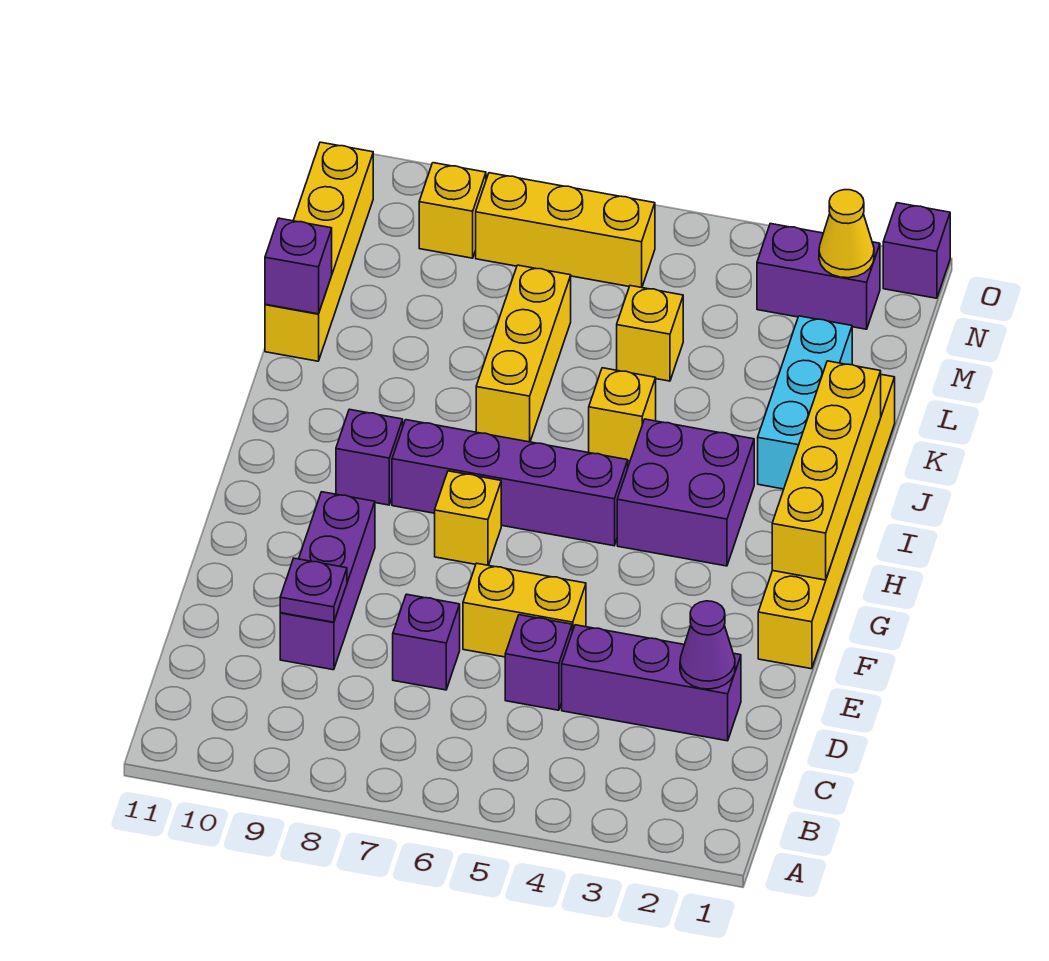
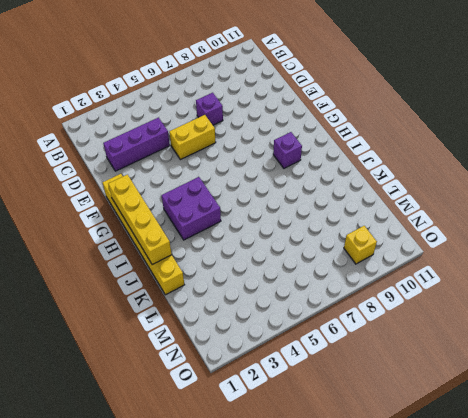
none -> purple 1x1 brick [505,615,572,710]
none -> purple 1x3 brick [280,492,375,670]
none -> yellow 1x1 brick [435,471,501,565]

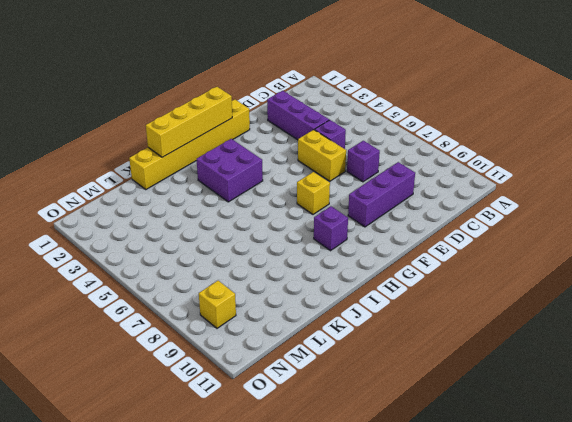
none -> purple 1x4 brick [392,420,628,546]
none -> cyan 1x3 brick [758,316,852,489]
none -> yellow 1x1 brick [589,368,656,461]

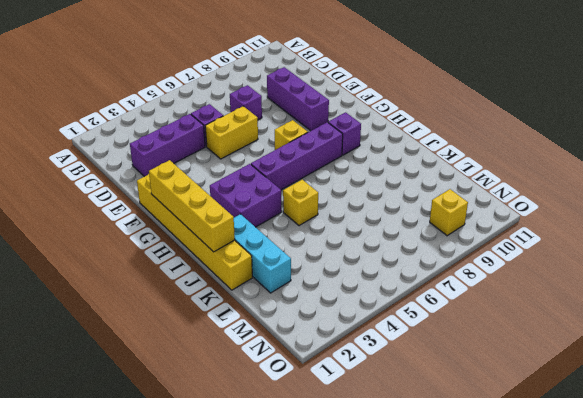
none -> yellow 1x3 brick [476,265,571,442]
none -> yellow 1x4 brick [265,142,373,361]
none -> yellow 1x1 brick [617,286,683,381]

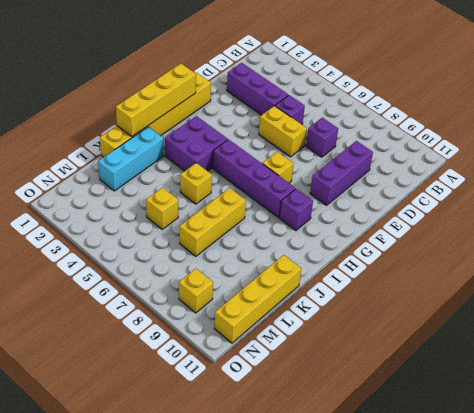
none -> purple 1x2 brick [757,224,880,329]
none -> yellow 1x3 brick [476,173,655,287]
none -> purple 1x1 brick [883,203,950,298]

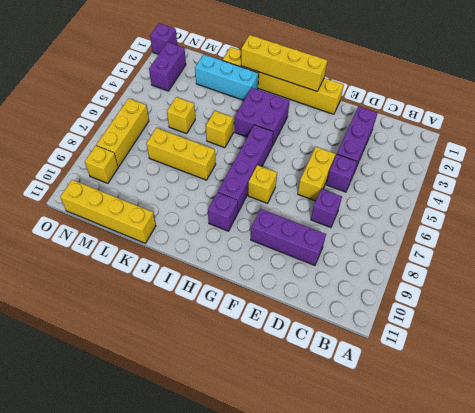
none -> purple 1x1 cone [680,601,735,689]
none -> purple 1x1 plate [280,558,347,622]
none -> purple 1x1 brick [265,218,332,314]

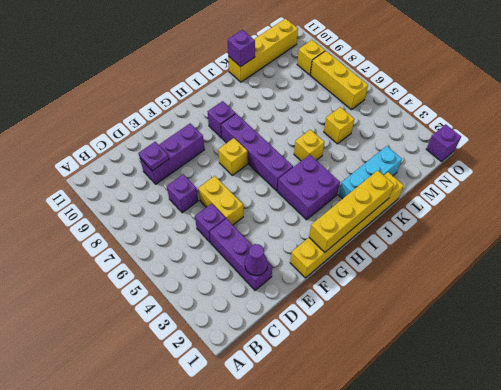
none -> yellow 1x3 brick [476,265,571,442]
none -> purple 1x2 brick [757,224,880,329]
none -> yellow 1x1 cone [819,190,874,278]

